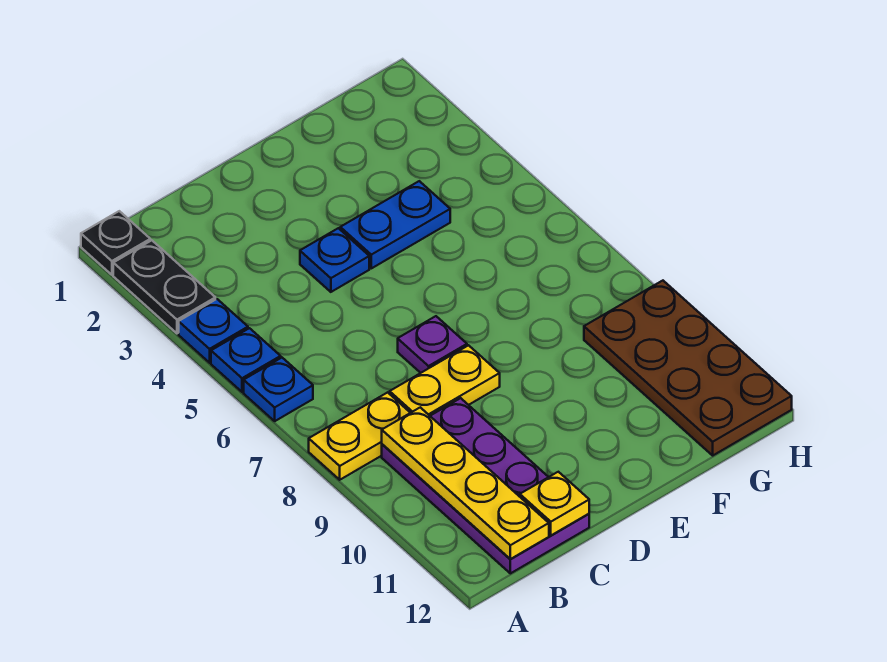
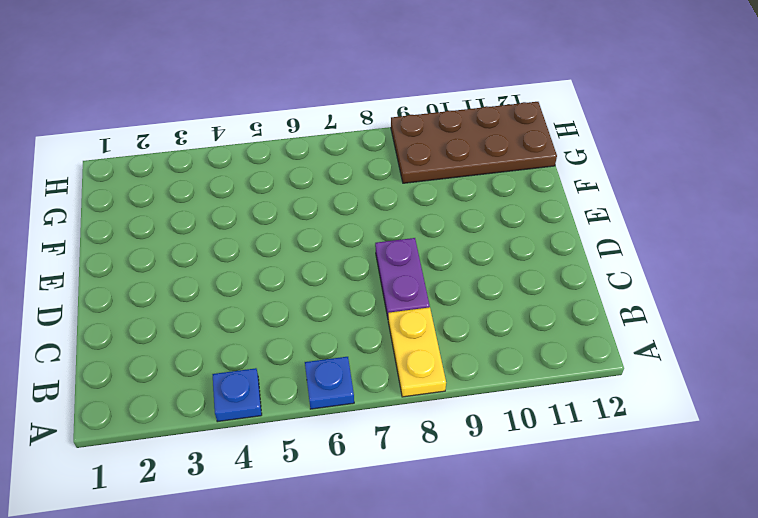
purple 1x2 plate [375,238,430,317] -> yellow 1x2 plate [390,345,500,416]
none -> black 1x1 plate [81,211,150,275]
none -> black 1x2 plate [113,240,215,333]
none -> blue 1x1 plate [211,328,281,392]

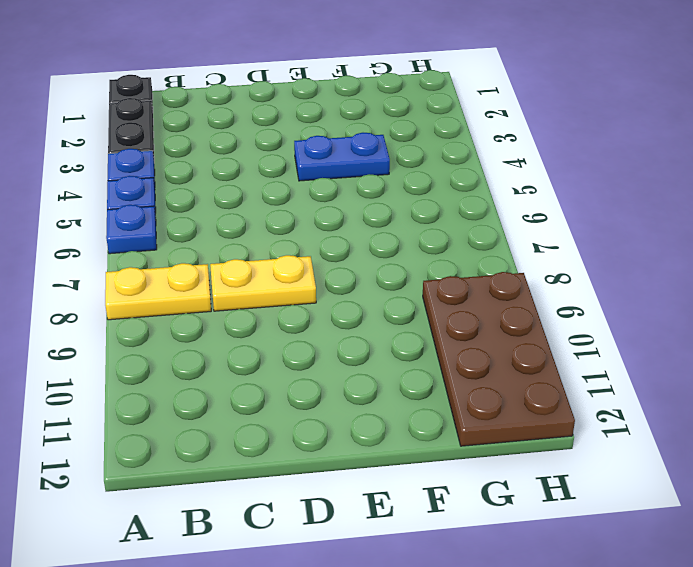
none -> purple 2x4 plate [382,398,589,573]
none -> blue 1x1 plate [300,228,369,292]
none -> purple 1x1 plate [398,316,467,373]

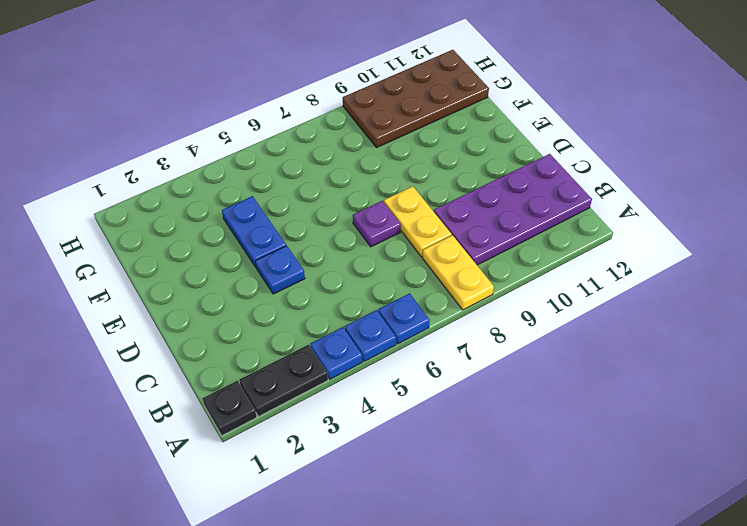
none -> yellow 1x4 plate [382,407,549,559]
none -> yellow 1x1 plate [520,472,589,536]

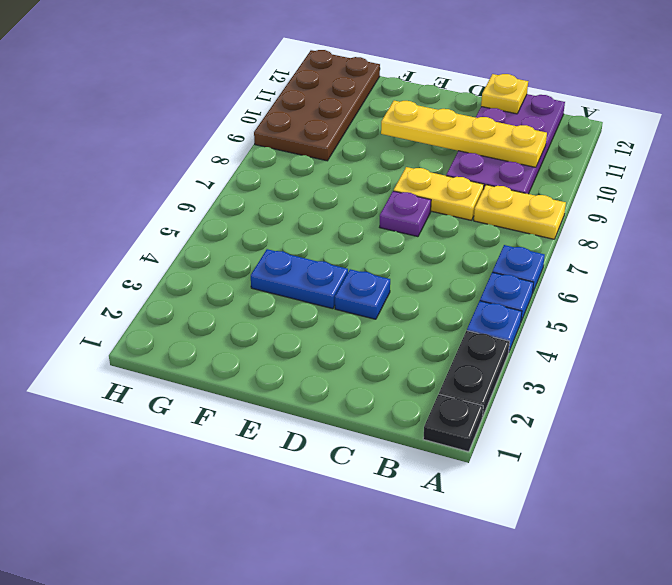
yellow 1x4 plate [381,101,547,167] -> yellow 1x4 plate turned to [382,407,549,559]

